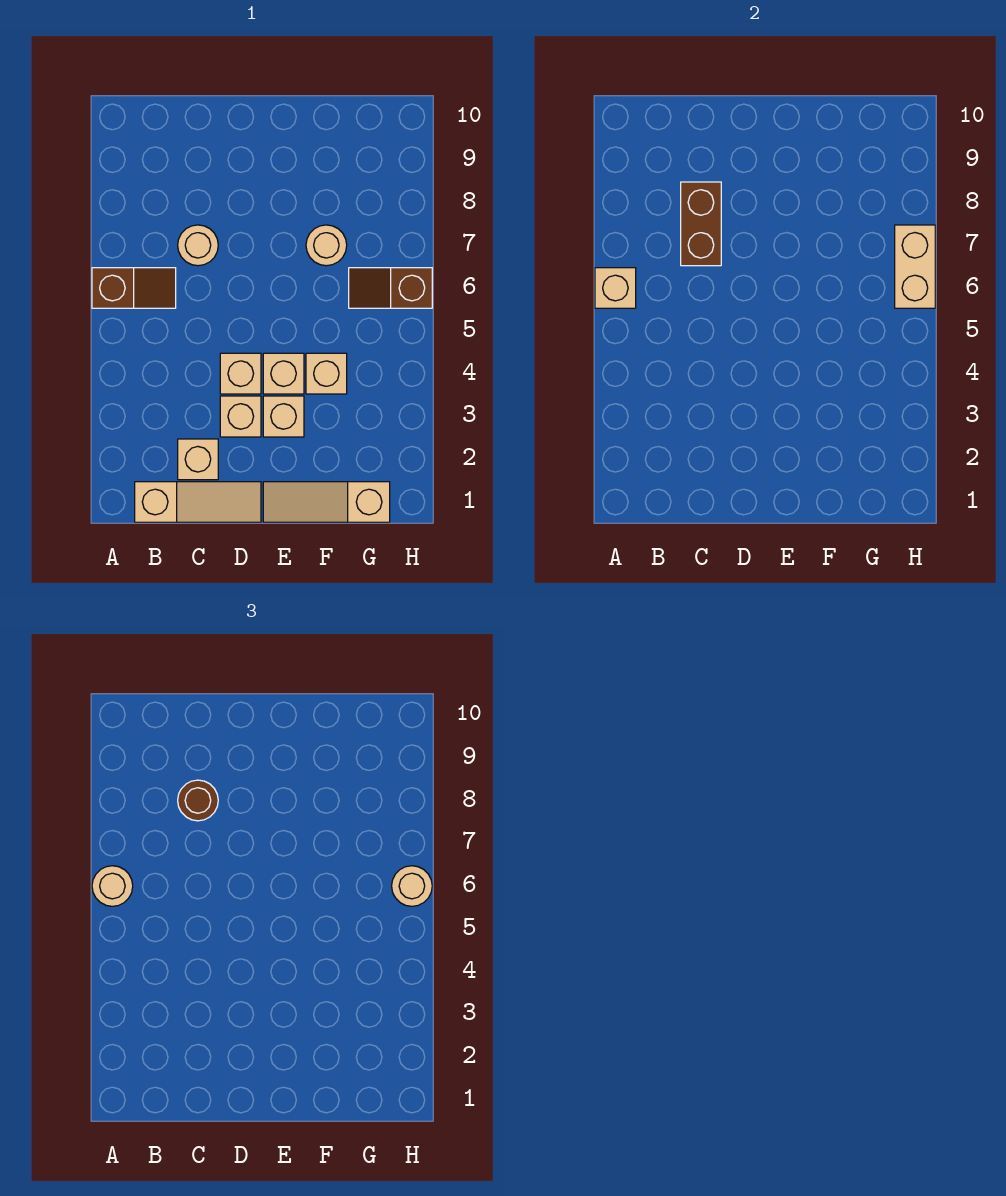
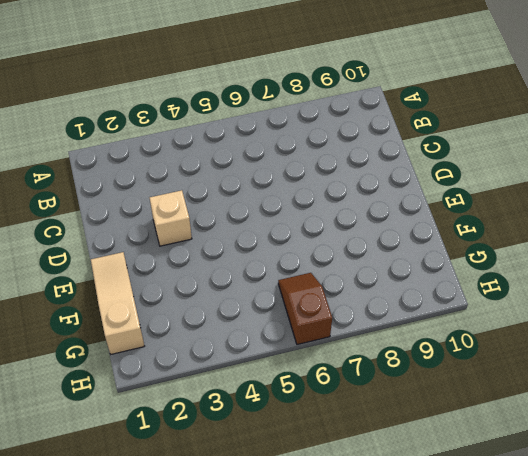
none -> brown 1x2 slope [92,268,176,308]
none -> tan 1x3 slope [135,482,261,522]
none -> tan 1x1 brick [178,439,218,480]

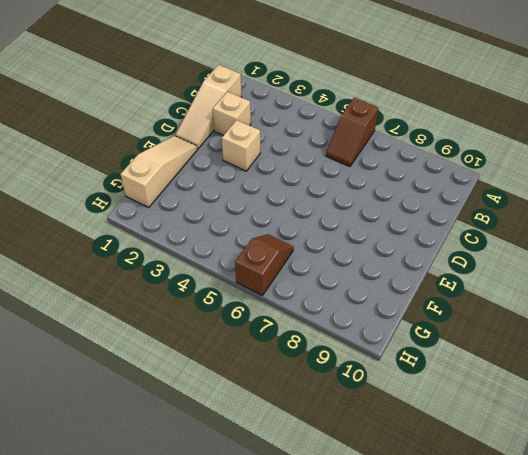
none -> tan 1x1 round brick [178,225,218,266]
none -> tan 1x1 brick [220,353,261,394]
none -> tan 1x1 brick [263,396,304,437]

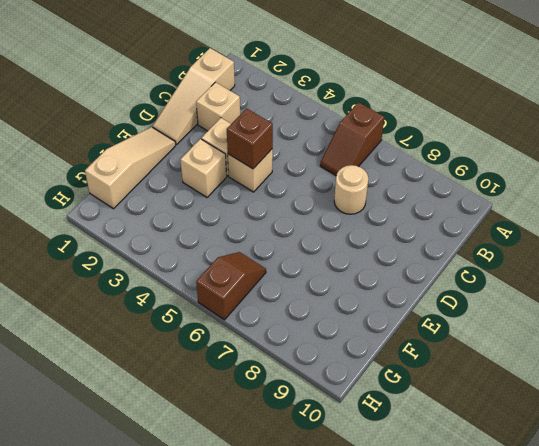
brown 1x1 brick [227,108,273,169] -> none
none -> tan 1x1 brick [263,353,304,394]
none -> tan 1x1 brick [306,353,347,394]
none -> tan 1x1 round brick [306,225,347,266]

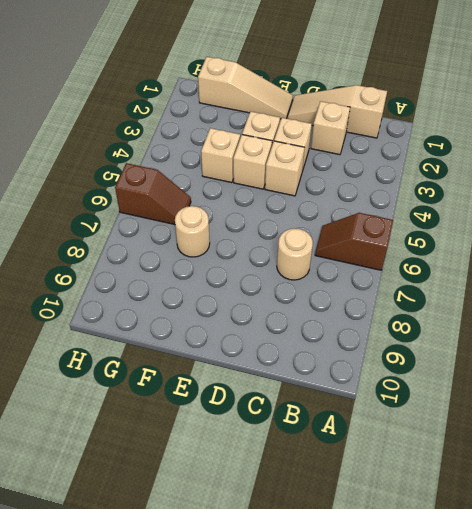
none -> tan 1x1 brick [595,268,636,308]
none -> brown 1x2 brick [681,182,721,266]
none -> tan 1x2 brick [895,225,935,308]

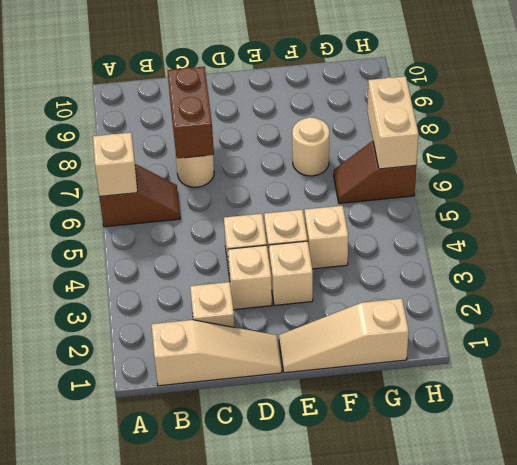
none -> tan 1x1 round brick [92,866,133,906]
none -> brown 1x1 round brick [178,780,218,821]
none -> tan 1x1 round brick [392,866,432,906]

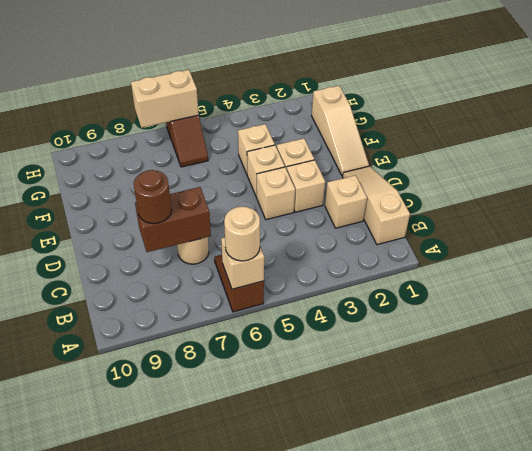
none -> tan 1x1 round brick [306,225,347,266]
none -> tan 1x1 round brick [392,866,432,906]

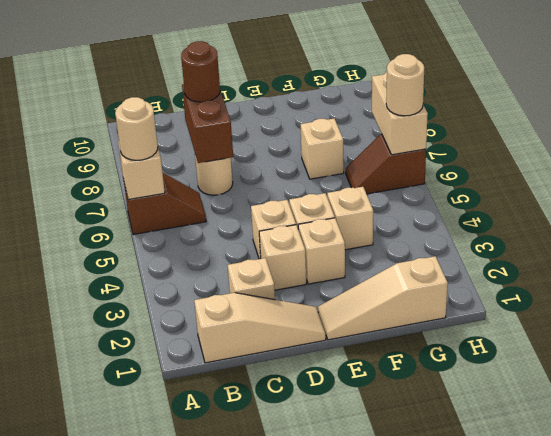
tan 1x1 brick [301,119,344,179] -> tan 1x1 round brick [306,225,347,266]

